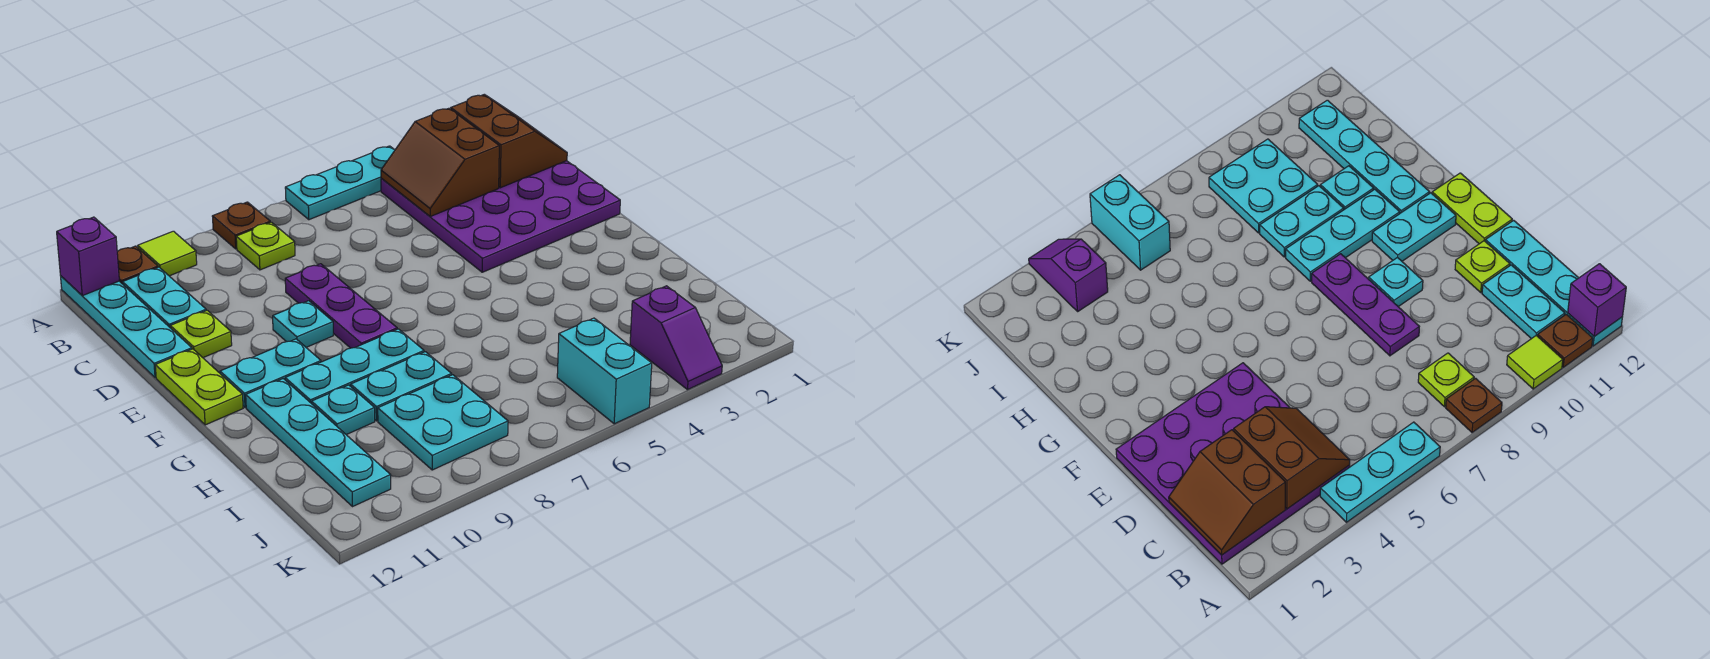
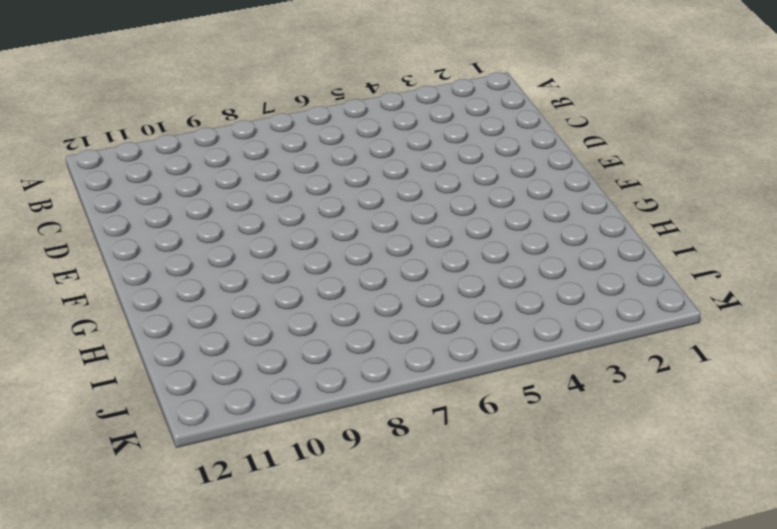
none -> cyan 1x3 plate [285,146,395,220]
none -> brown 1x1 plate [212,202,270,249]
none -> lime 1x1 tile [138,231,197,276]

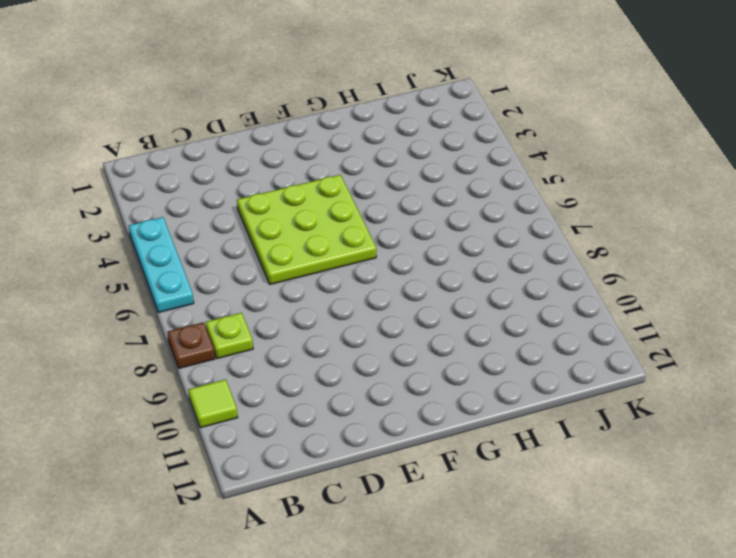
lime 3x3 plate [237,175,376,284] -> purple 4x4 plate [381,161,620,272]
none -> brown 1x1 plate [117,246,158,284]
none -> cyan 1x4 plate [61,276,192,378]
none -> cyan 1x2 plate [123,267,206,327]

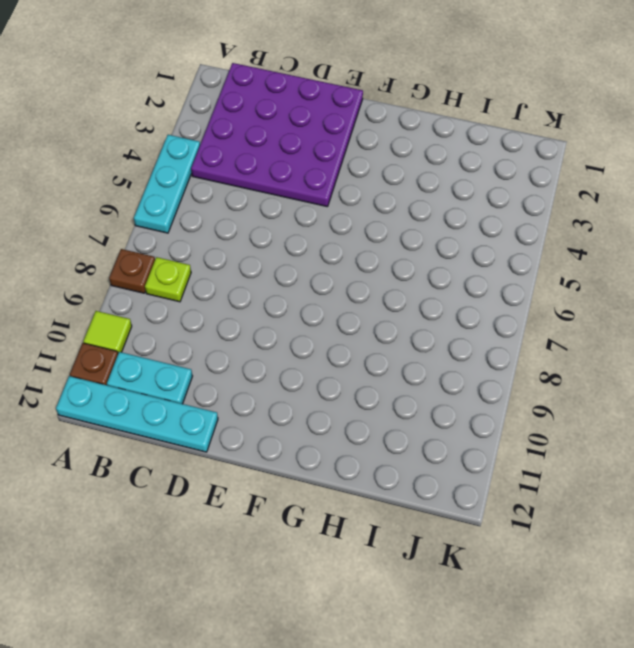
none -> purple 1x3 plate [285,264,397,348]
none -> lime 1x1 plate [170,310,232,358]
none -> cyan 1x1 plate [273,301,333,347]

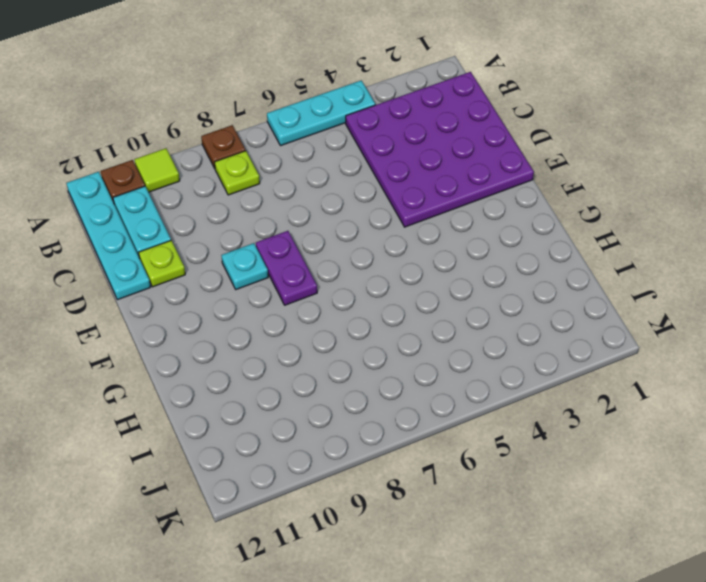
purple 1x2 plate [256,231,317,305] -> purple 1x3 plate [285,264,397,348]
none -> lime 1x2 plate [155,349,243,425]
none -> cyan 1x2 plate [220,339,321,408]
none -> cyan 1x3 plate [285,329,424,404]

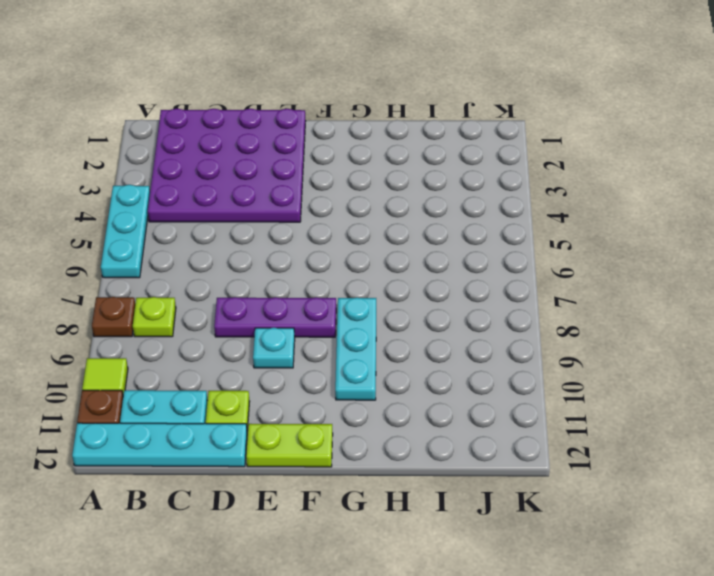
none -> cyan 1x2 plate [220,339,321,408]
none -> cyan 1x4 plate [246,379,391,507]
none -> cyan 1x2 plate [351,352,452,421]

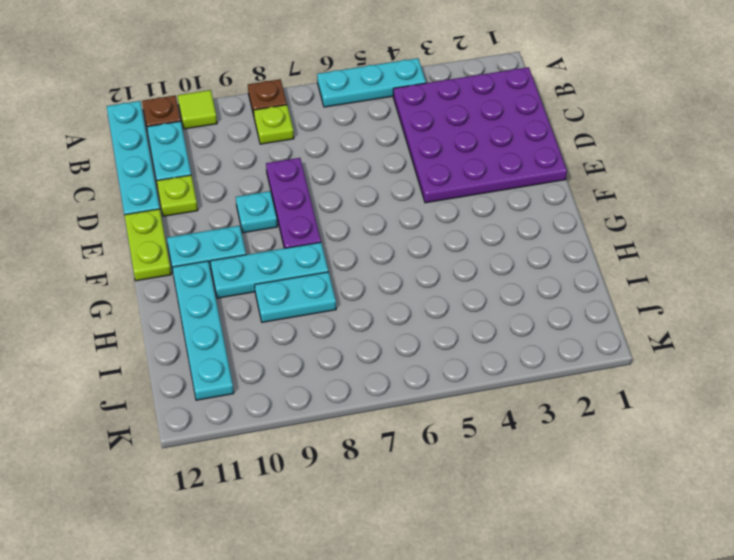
none -> cyan 1x1 plate [312,385,375,435]
none -> cyan 2x2 plate [378,375,508,470]
none -> purple 1x2 slope [630,286,722,390]

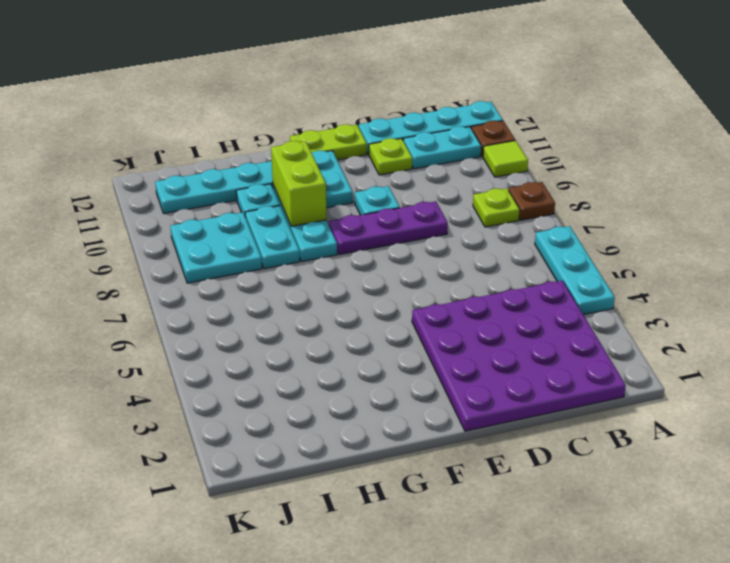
lime 1x2 brick [271,141,327,226] -> none
none -> purple 1x2 slope [630,286,722,390]
none -> cyan 1x2 brick [557,318,652,424]
none -> purple 1x1 brick [57,217,119,296]

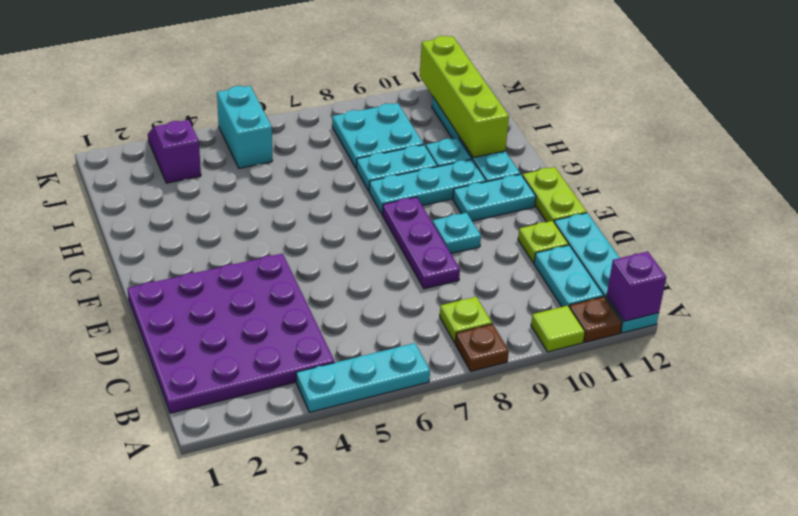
lime 1x4 brick [420,36,509,158] -> none
none -> brown 2x2 slope [451,94,567,188]
none -> brown 2x2 slope [381,108,499,216]

